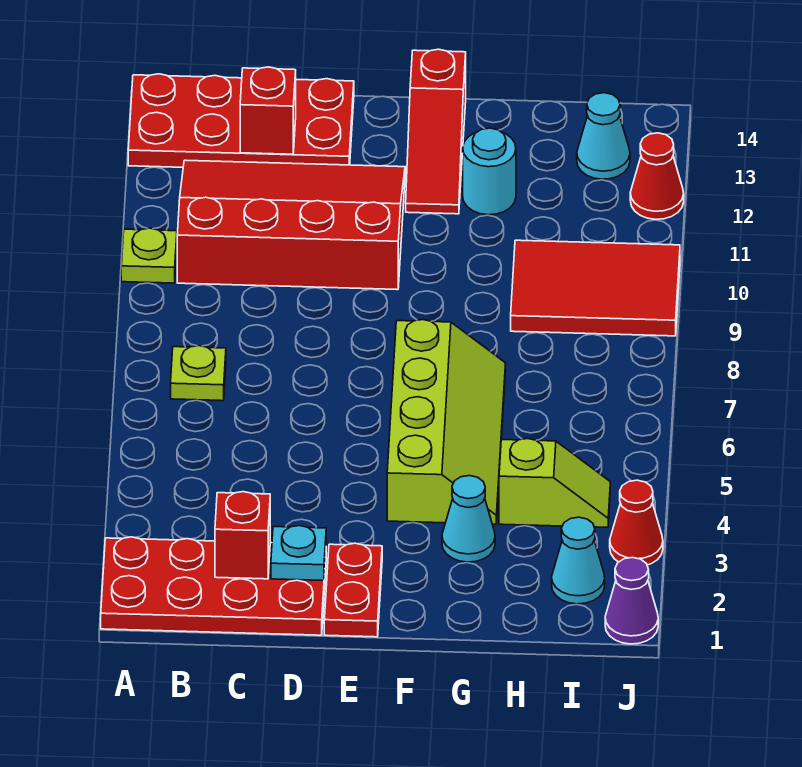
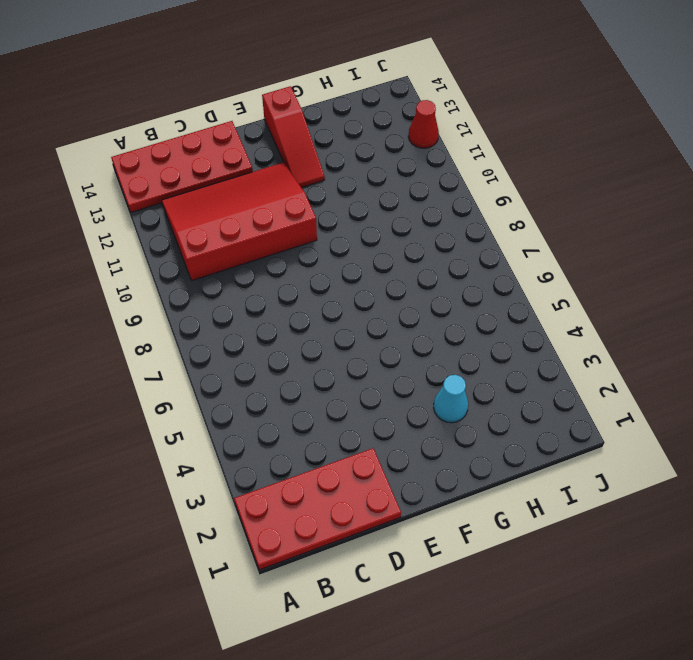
none -> lime 1x1 plate [121,228,177,283]
none -> lime 1x1 plate [171,346,226,401]
none -> red 1x2 plate [324,543,382,637]

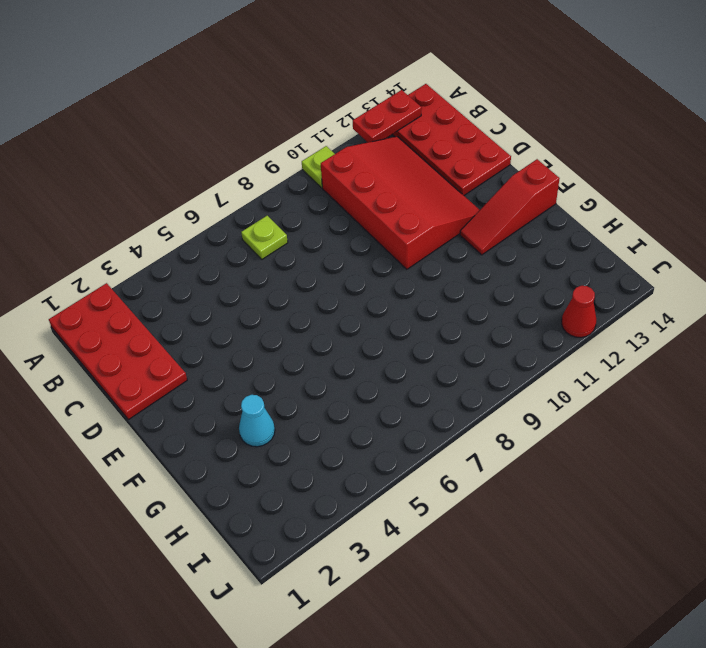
red 1x2 plate [353,90,422,142] -> red 1x2 plate moved to [324,543,382,637]
none -> lime 2x4 slope [387,320,506,524]
none -> cyan 1x1 round brick [463,128,516,215]
none -> lime 1x2 slope [499,439,610,527]

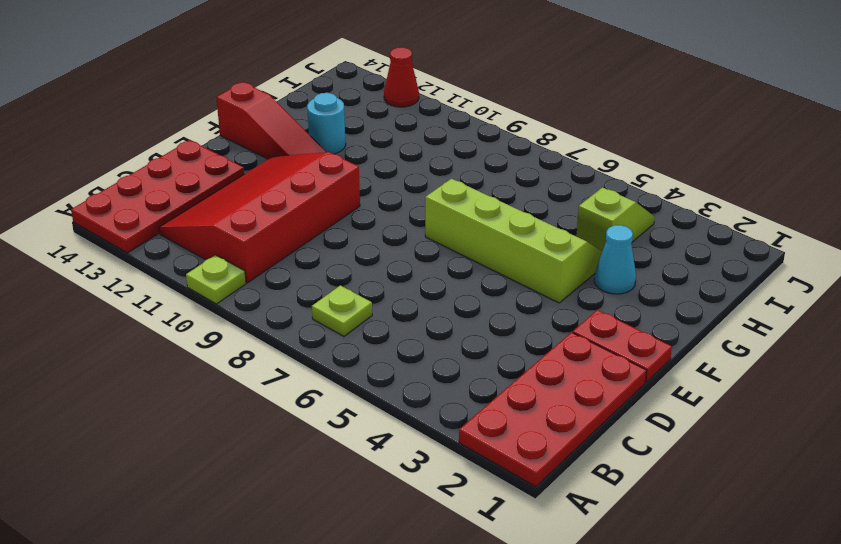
none -> red 2x3 tile [511,240,680,336]
none -> cyan 1x1 cone [552,517,605,604]
none -> cyan 1x1 cone [577,93,630,179]

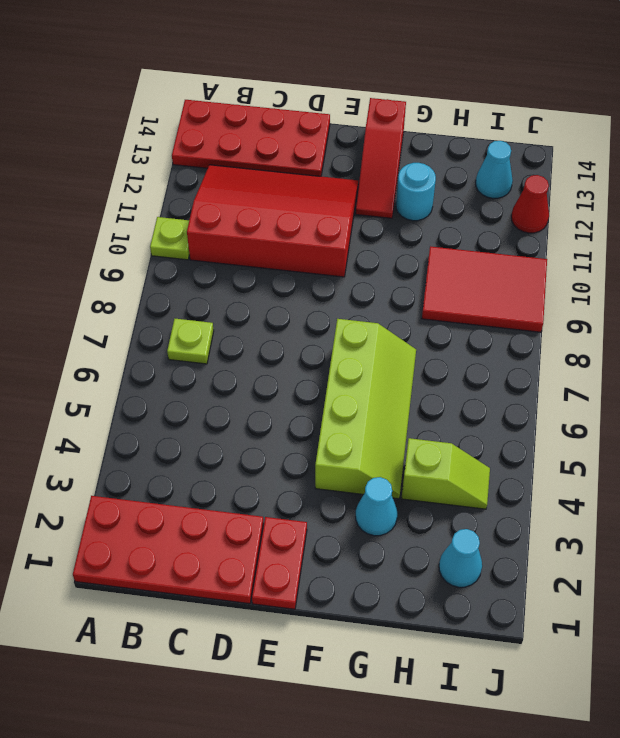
none -> purple 1x1 cone [605,558,658,644]
none -> red 1x1 cone [610,480,663,565]
none -> red 1x1 brick [215,492,270,579]

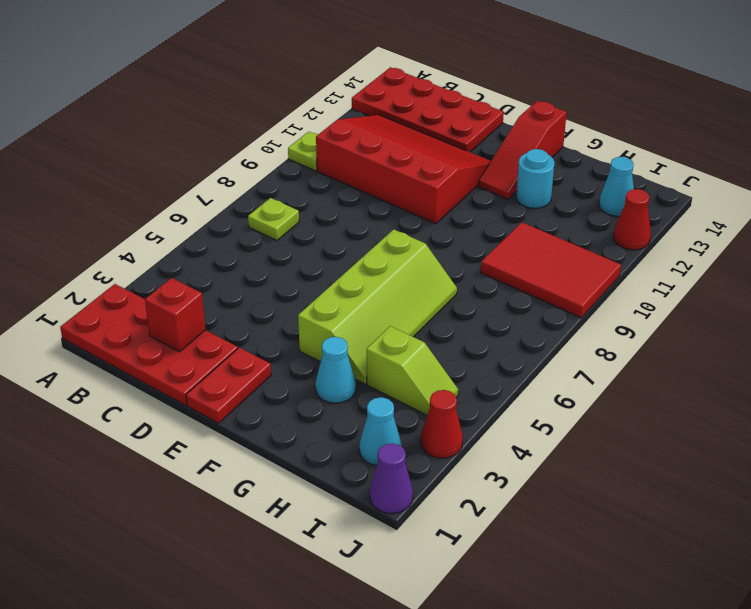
none -> red 1x1 brick [240,67,296,154]
none -> cyan 1x1 plate [271,526,326,581]

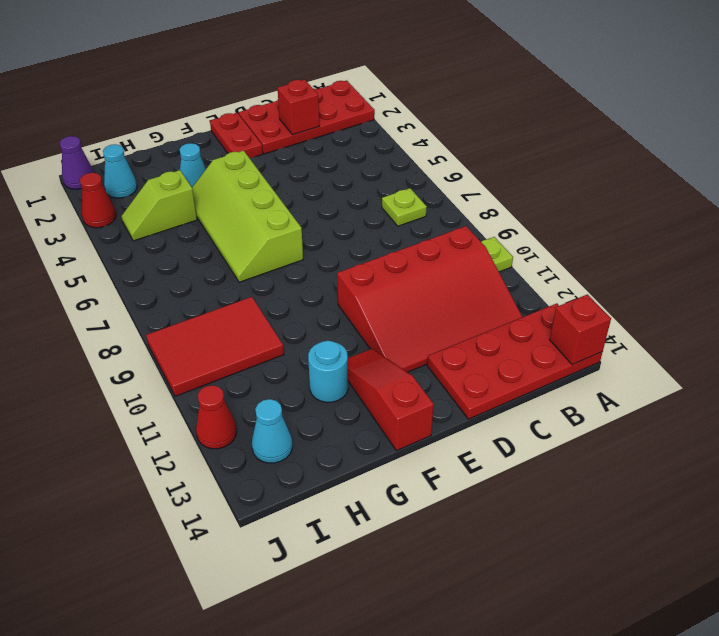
red 1x1 brick [550,294,611,365] -> red 1x1 brick moved to [240,67,296,154]
none -> cyan 1x1 plate [271,526,326,581]

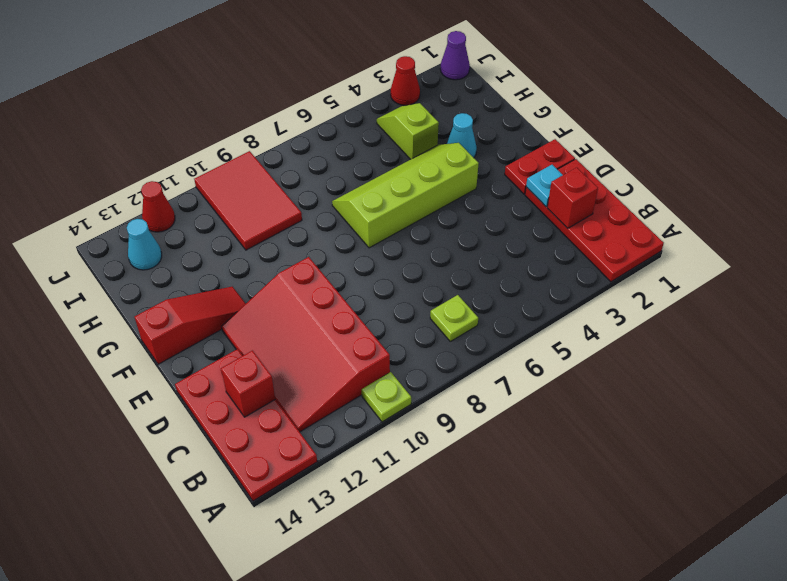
none -> cyan 1x1 round brick [463,128,516,215]
none -> cyan 1x1 cone [552,517,605,604]

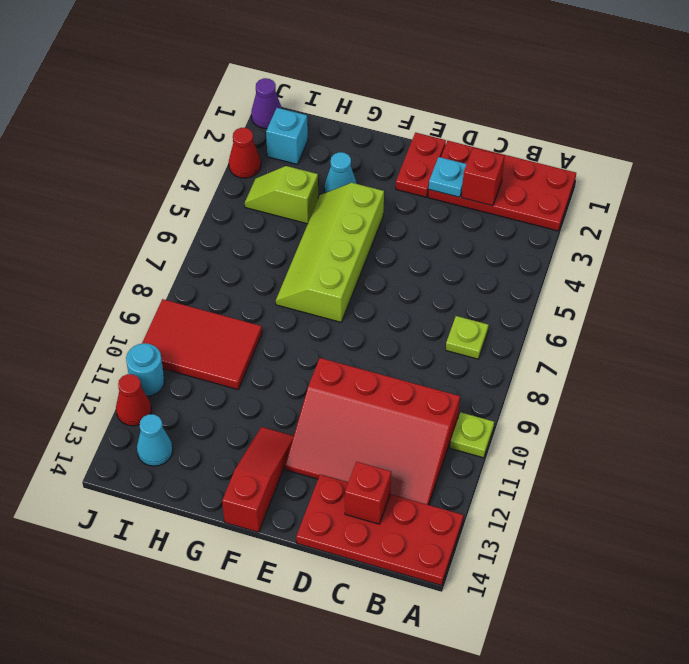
cyan 1x1 brick [266,108,308,164] -> cyan 1x1 cone [552,517,605,604]
cyan 1x1 round brick [126,343,165,396] -> cyan 1x1 round brick moved to [463,128,516,215]

